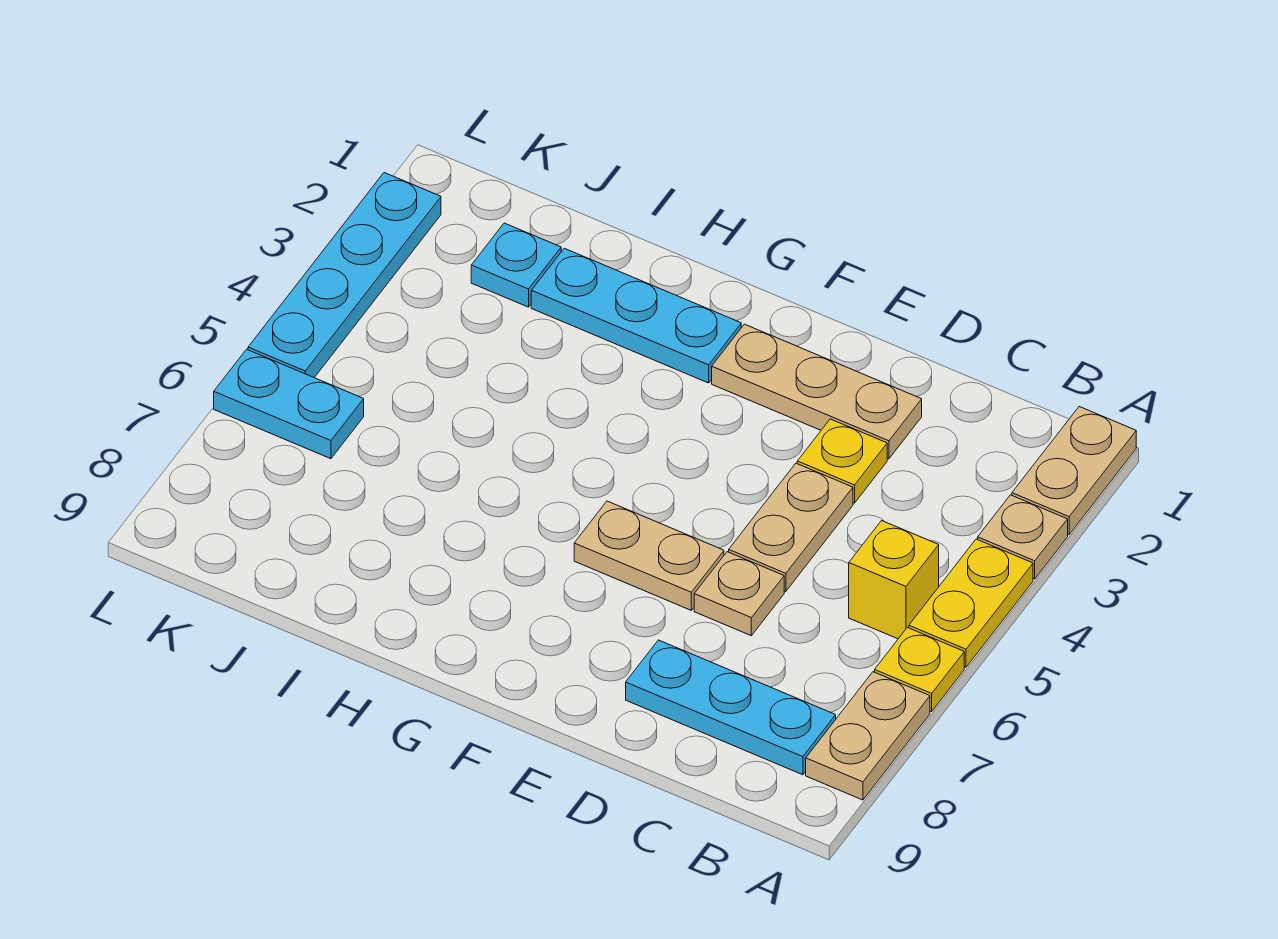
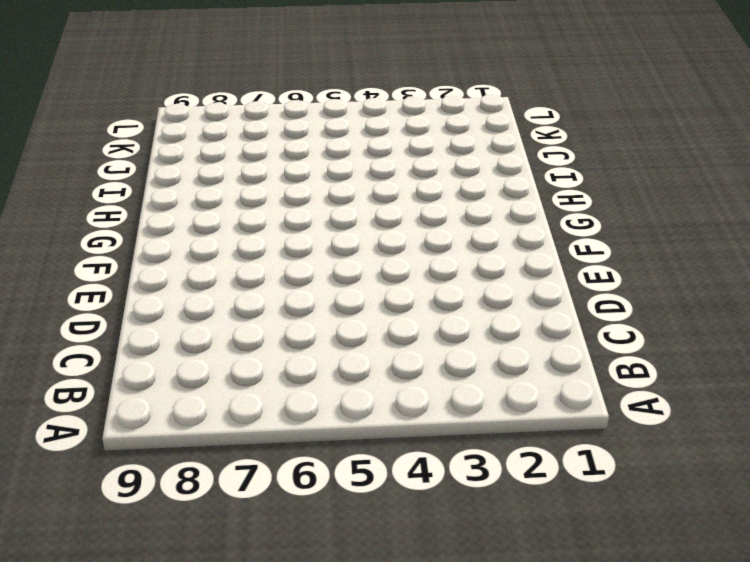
none -> tan 1x2 plate [1012,407,1136,535]
none -> tan 1x1 plate [978,495,1068,579]
none -> yellow 1x2 plate [909,539,1033,667]

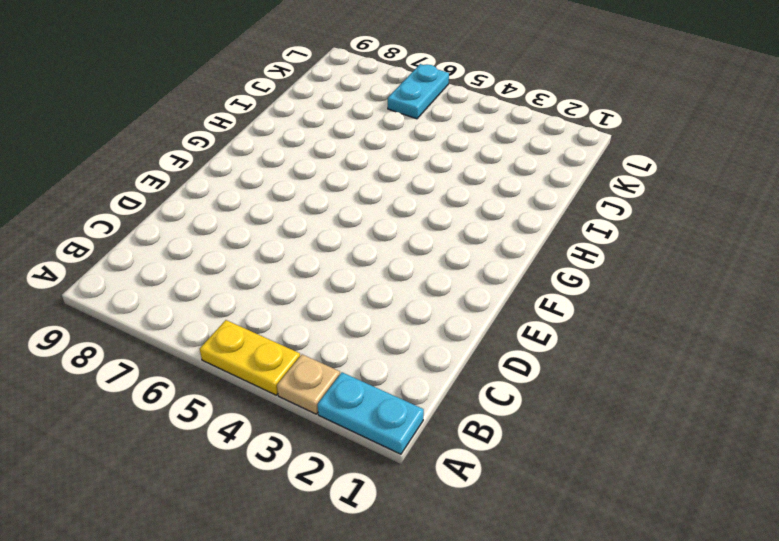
cyan 1x2 plate [318,372,424,454] -> tan 1x2 plate [1012,407,1136,535]
none -> yellow 1x1 plate [875,628,964,712]
none -> tan 1x2 plate [806,672,930,800]
none -> yellow 1x1 brick [849,521,939,639]

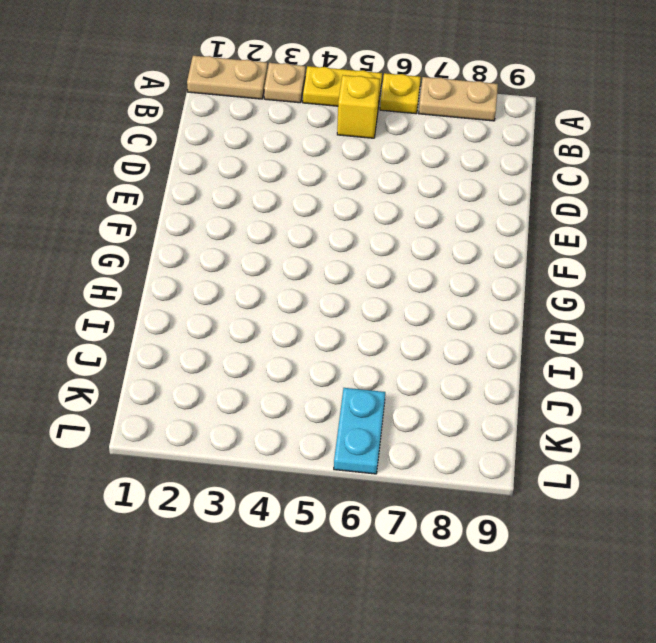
none -> cyan 1x3 plate [626,640,836,775]
none -> tan 1x3 plate [712,324,922,459]
none -> yellow 1x1 plate [797,419,887,503]

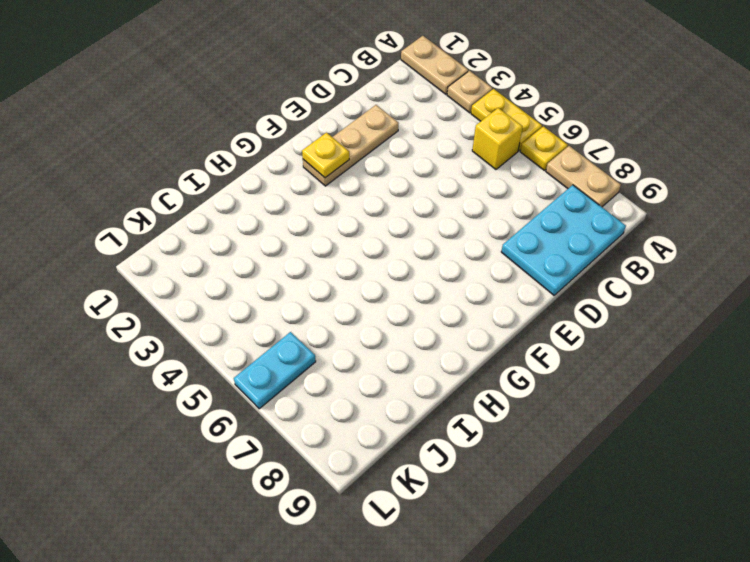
cyan 2x3 plate [501,185,626,295] -> cyan 1x3 plate [626,640,836,775]
yellow 1x1 plate [302,133,349,178] -> yellow 1x1 plate moved to [797,419,887,503]
none -> tan 1x2 plate [729,463,853,592]
none -> tan 1x1 plate [694,552,784,636]
none -> tan 1x2 plate [574,501,724,610]

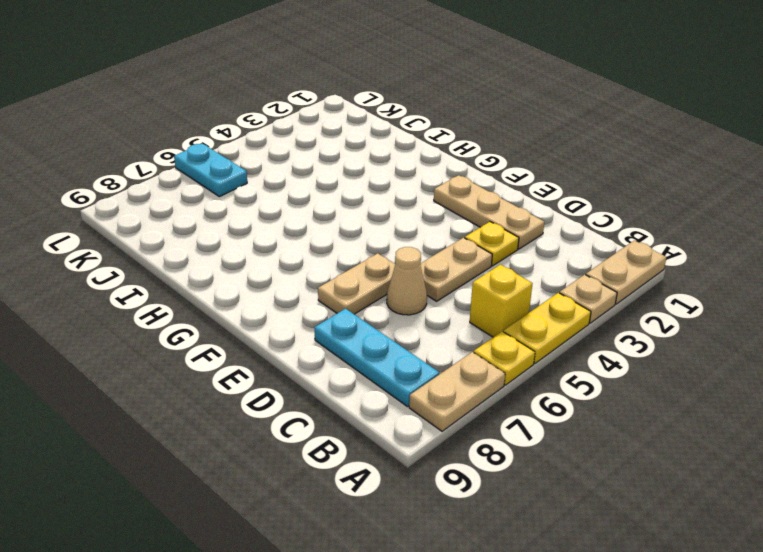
tan 1x1 cone [387,247,427,315] -> tan 1x1 plate [694,552,784,636]
tan 1x2 plate [318,253,395,314] -> tan 1x2 plate turned to [574,501,724,610]
none -> cyan 1x3 plate [531,248,741,383]
none -> cyan 1x1 plate [471,223,561,307]
none -> cyan 1x4 plate [248,173,441,378]

